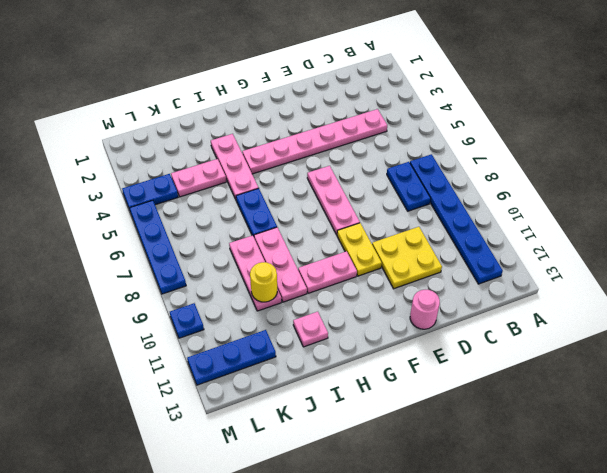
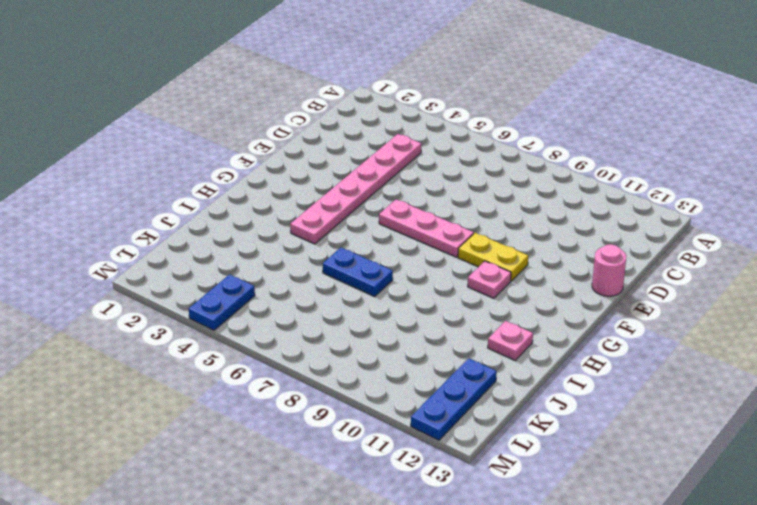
pink 1x1 plate [468,261,511,298] -> pink 1x2 plate [298,251,357,293]
none -> blue 1x6 plate [410,154,503,284]
none -> blue 1x2 plate [387,162,431,211]
none -> yellow 2x2 plate [372,227,442,289]

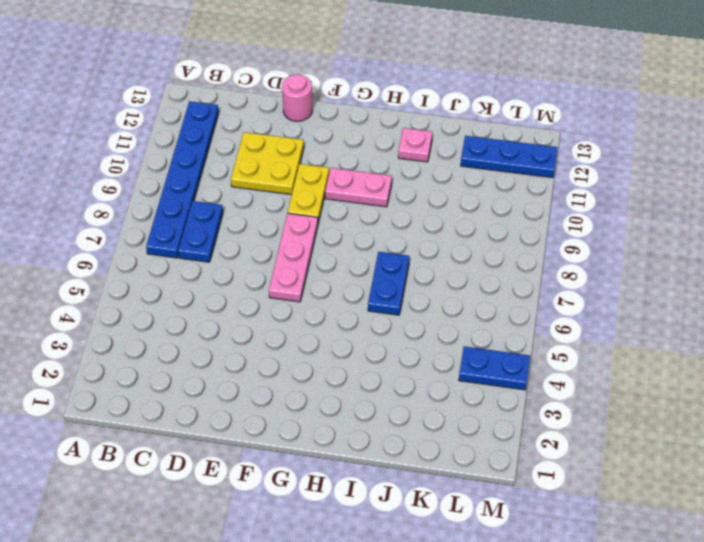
none -> pink 1x6 plate [242,109,387,174]
none -> pink 1x3 plate [211,134,258,199]
none -> pink 1x3 plate [254,227,307,302]

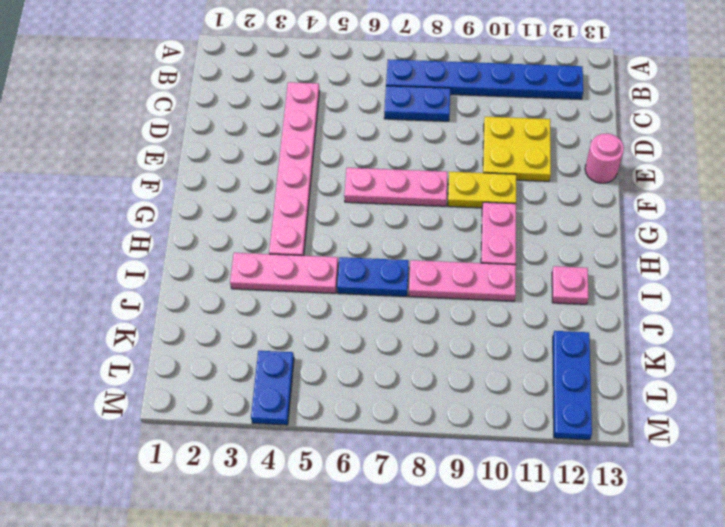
none -> pink 1x2 plate [171,159,226,197]
none -> pink 1x3 plate [229,235,282,311]
none -> blue 1x4 plate [130,200,186,294]

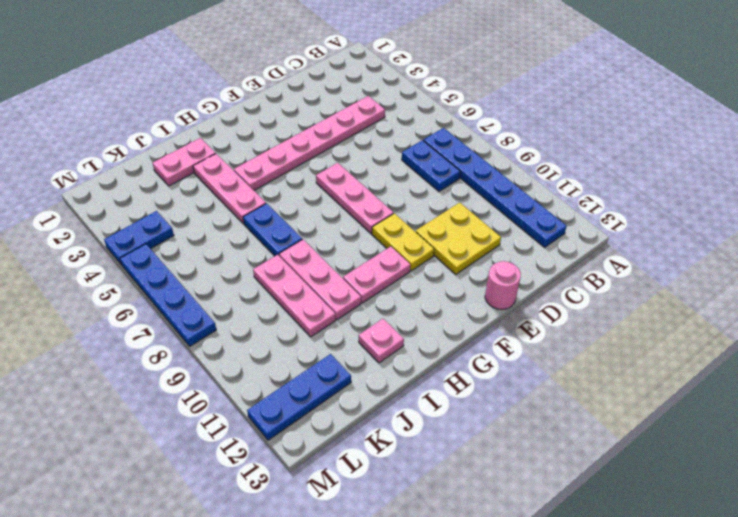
pink 1x2 plate [153,138,216,186] -> pink 1x2 plate moved to [171,159,226,197]
none -> blue 1x1 plate [170,303,204,338]
none -> yellow 1x1 round brick [250,262,277,302]

